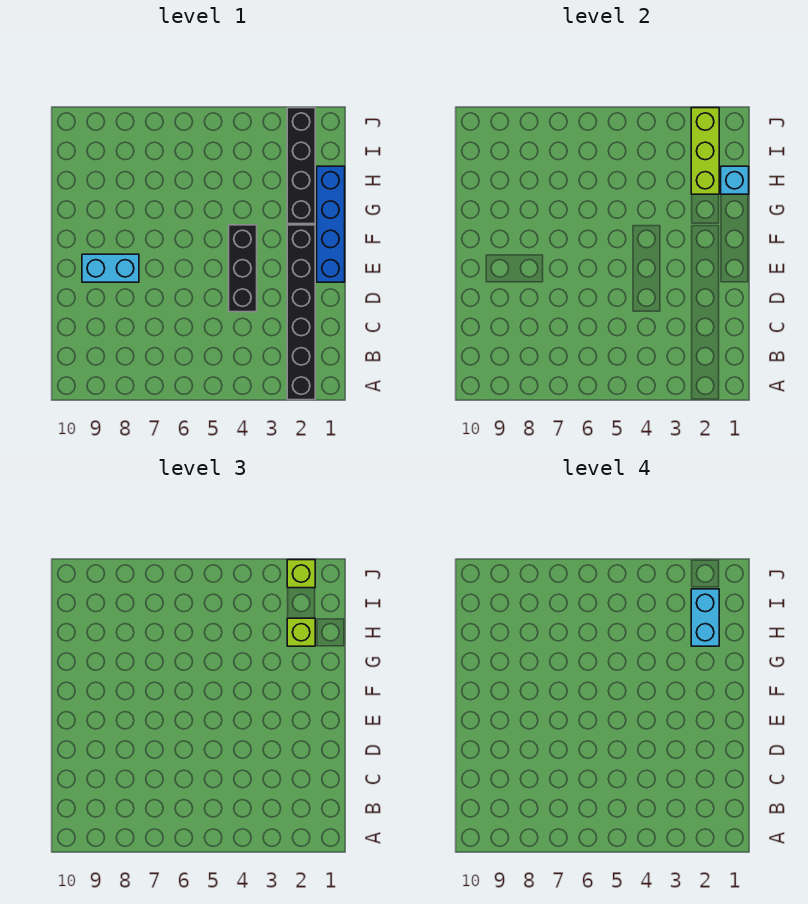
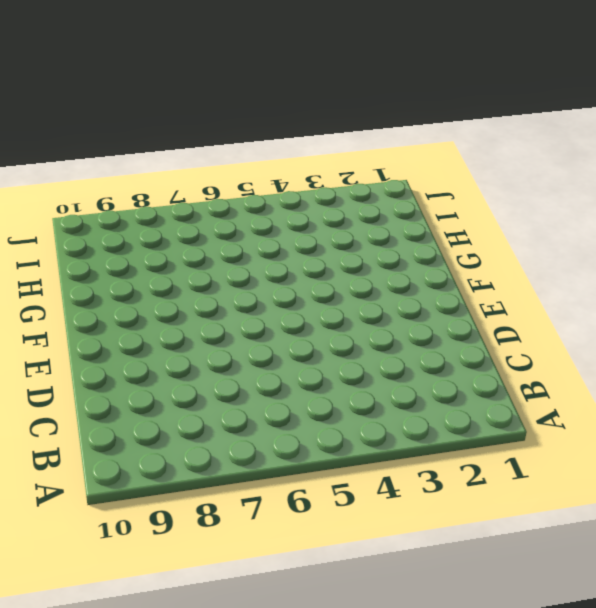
none -> black 1x6 brick [287,225,315,400]
none -> black 1x3 brick [229,225,257,312]

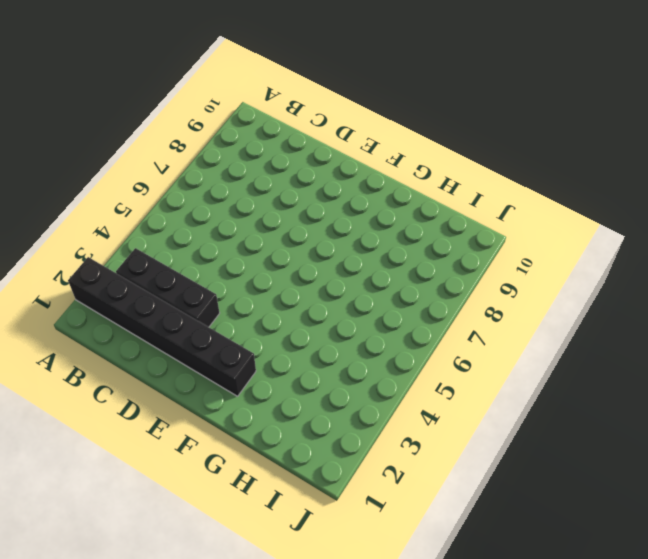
black 1x3 brick [116,248,220,327] -> black 1x3 brick moved to [229,225,257,312]
none -> blue 1x4 brick [317,166,345,282]
none -> cyan 1x2 brick [82,254,139,282]

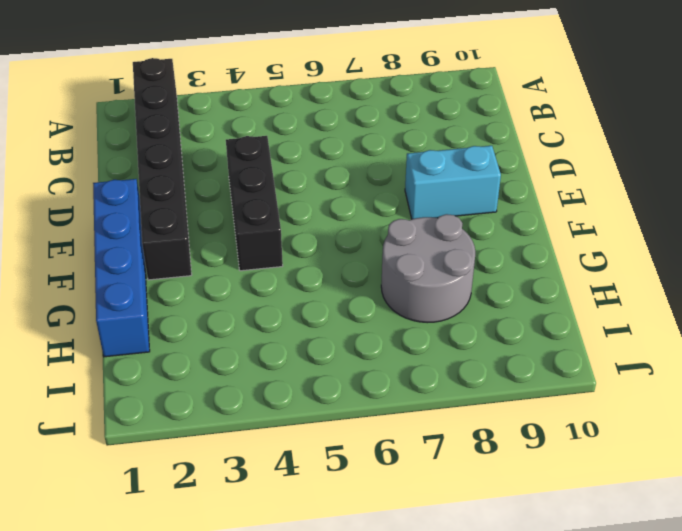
grey 2x2 round brick [381,214,475,323] -> none
none -> black 1x4 brick [287,108,315,224]
none -> cyan 1x1 brick [721,166,749,194]

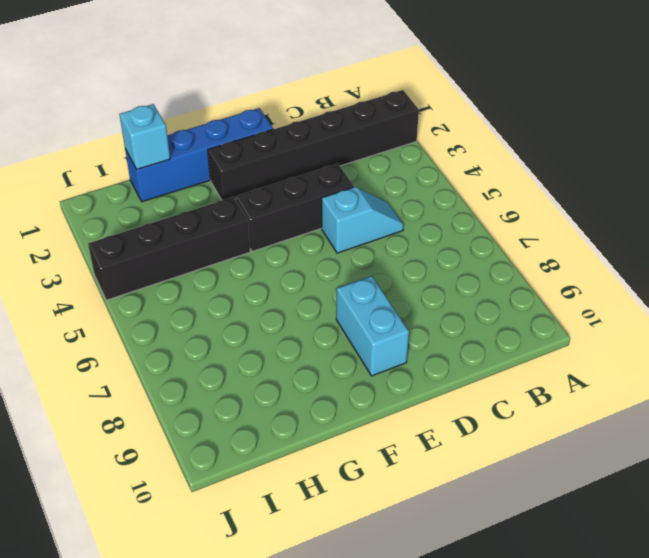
cyan 1x2 slope [322,187,404,253] -> none
black 1x4 brick [88,197,250,300] -> black 1x4 brick moved to [287,108,315,224]
none -> lime 1x3 brick [691,108,719,194]
none -> lime 1x1 brick [287,618,315,646]

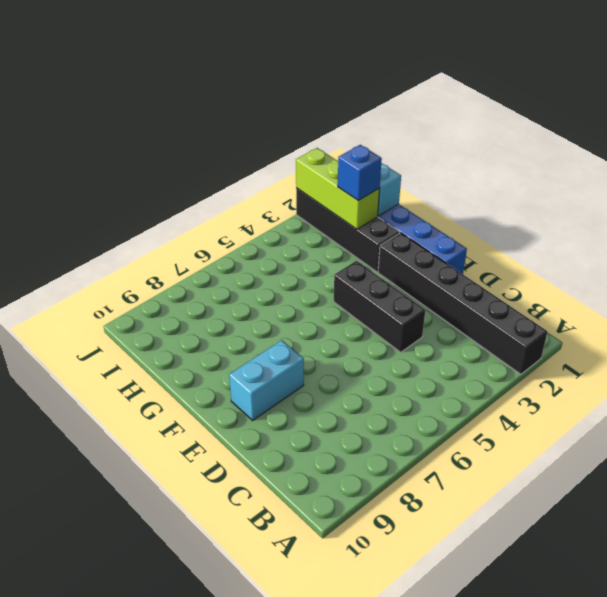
blue 1x1 brick [338,145,382,201] -> lime 1x1 brick [287,618,315,646]
none -> lime 1x1 brick [287,560,315,588]
none -> cyan 1x2 brick [691,589,719,646]

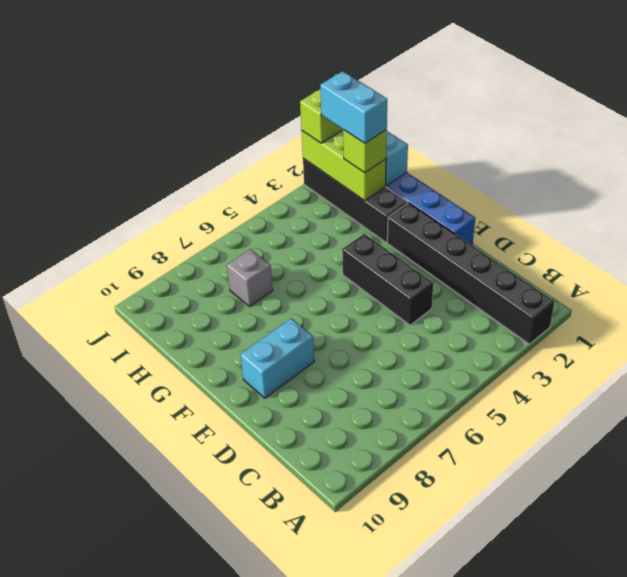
grey 1x1 brick [227,249,273,306] -> none

